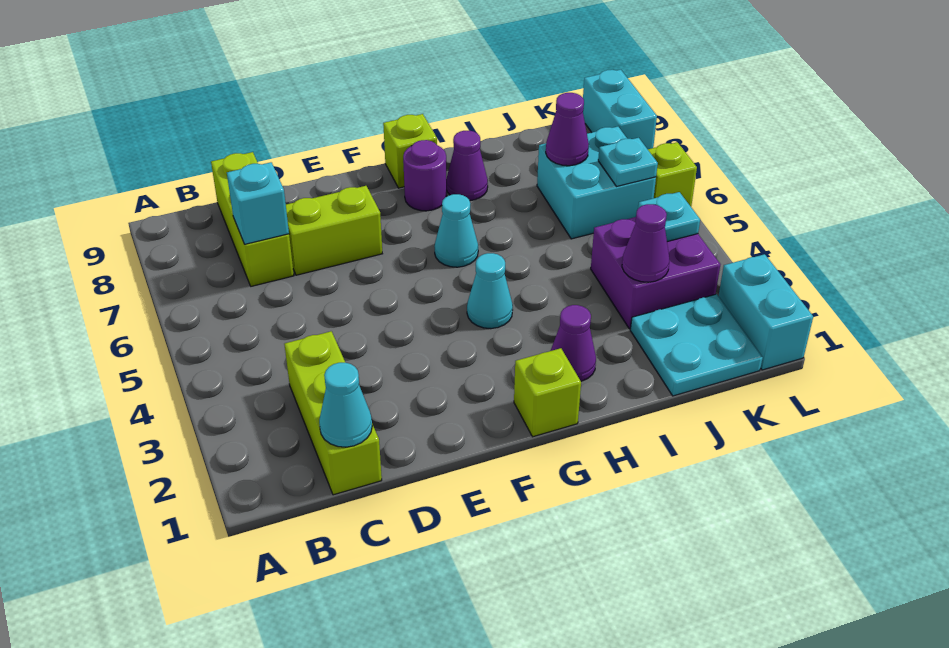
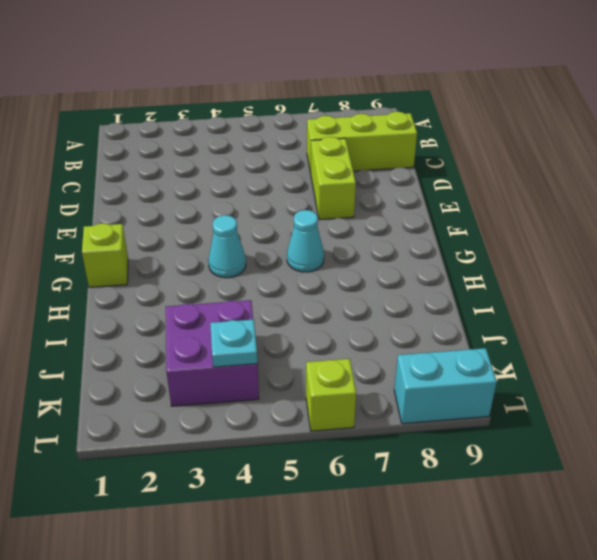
none -> lime 1x3 brick [284,331,382,495]
none -> purple 1x1 round brick [403,140,447,211]
none -> lime 1x1 brick [383,114,437,188]

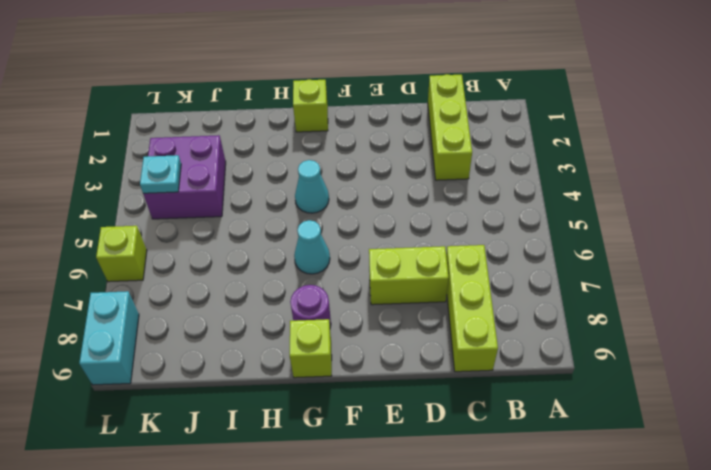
none -> purple 1x1 cone [551,305,596,381]
none -> purple 1x1 cone [446,131,488,200]
none -> cyan 2x2 plate [630,294,763,396]

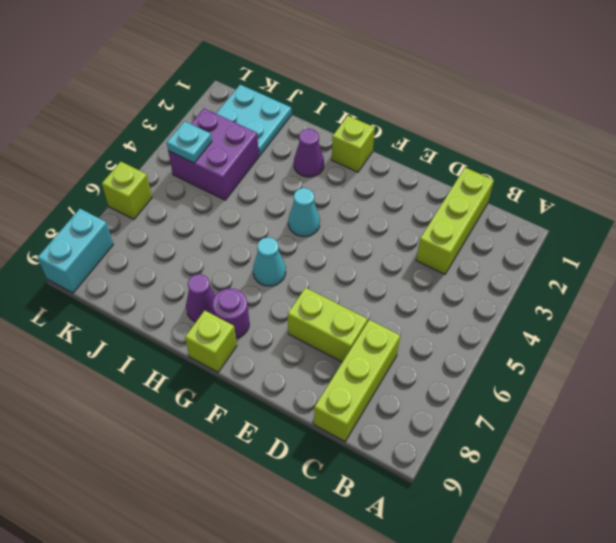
none -> cyan 2x2 brick [537,127,656,239]
none -> cyan 1x2 brick [719,254,813,370]
none -> cyan 1x1 cone [319,363,372,447]

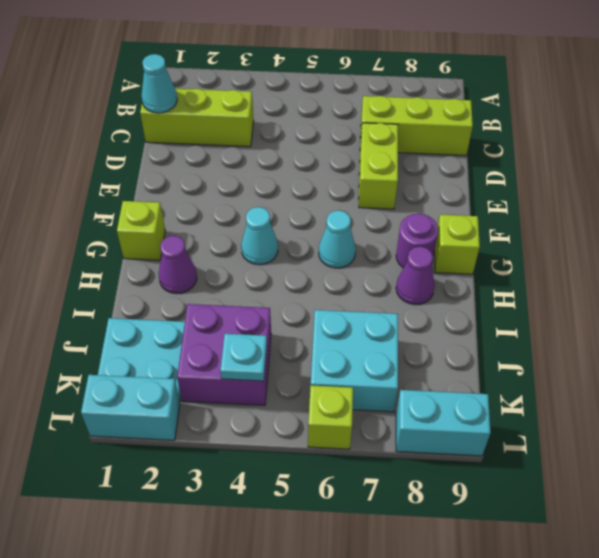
none -> cyan 1x1 brick [227,162,289,244]
none -> purple 1x1 cone [622,204,669,282]
none -> purple 1x1 cone [546,93,589,166]

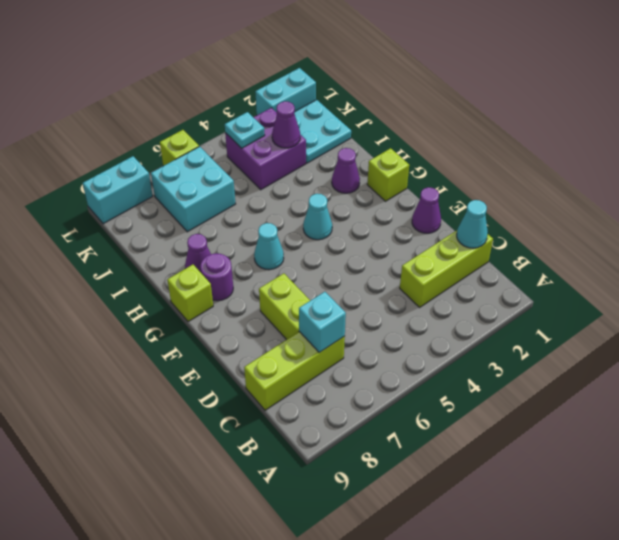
purple 1x1 cone [412,187,441,233] -> purple 1x1 cone moved to [546,93,589,166]
none -> cyan 1x1 plate [598,138,658,187]

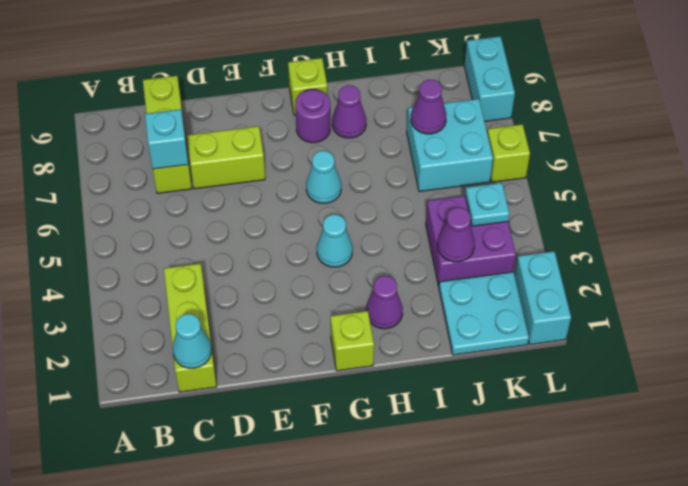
none -> cyan 1x1 plate [598,138,658,187]

